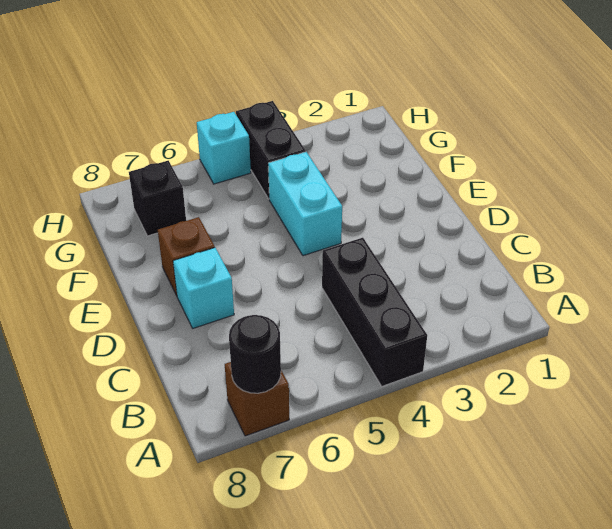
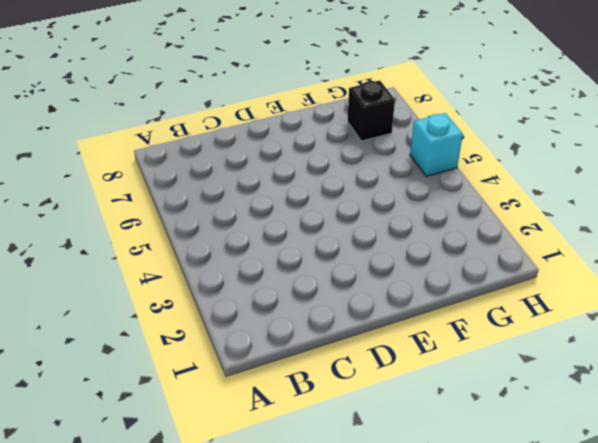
none -> black 1x3 brick [322,238,427,386]
none -> brown 1x1 brick [225,362,289,436]

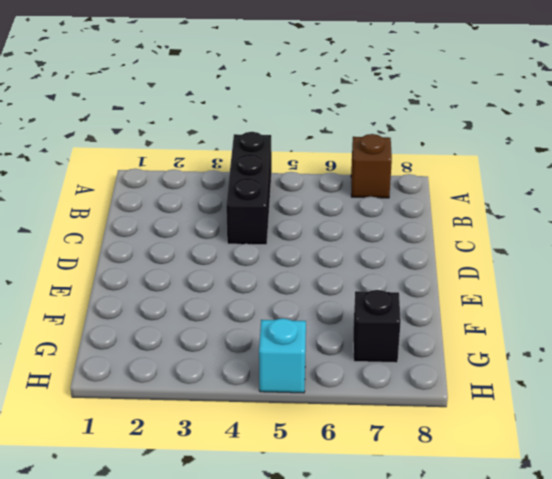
none -> cyan 1x1 brick [173,248,234,328]
none -> cyan 1x2 brick [268,152,342,256]

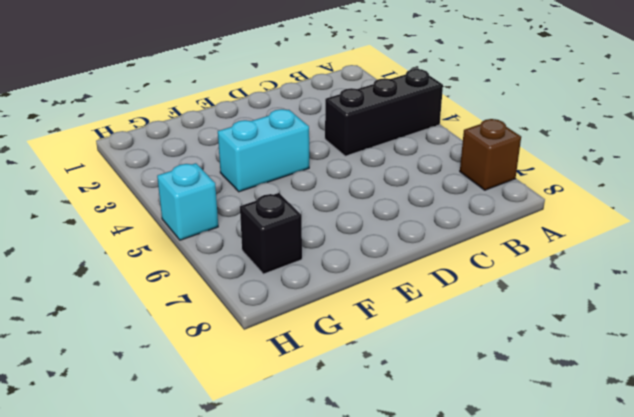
none -> cyan 1x1 brick [173,248,234,328]
none -> brown 1x1 brick [158,217,215,295]

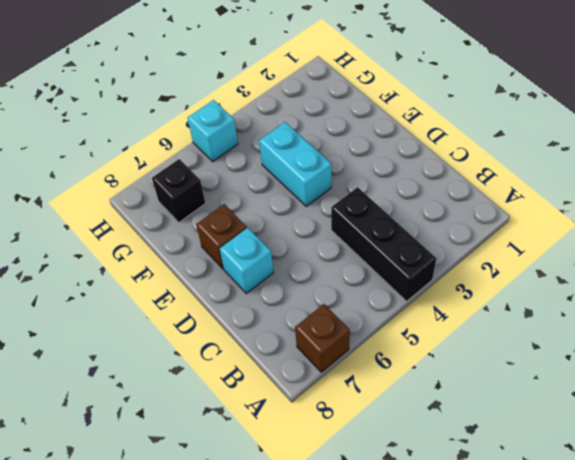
none -> black 1x2 brick [236,101,306,199]
none -> black 1x1 round brick [229,315,281,393]

